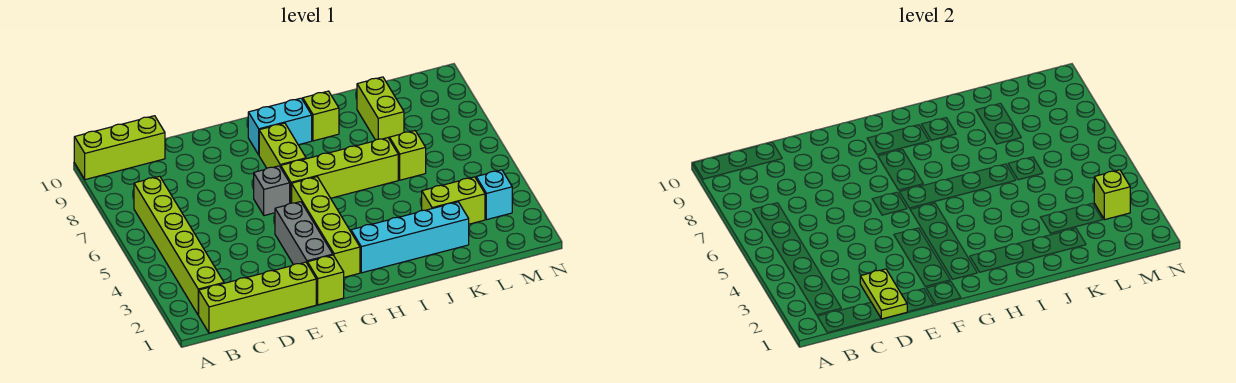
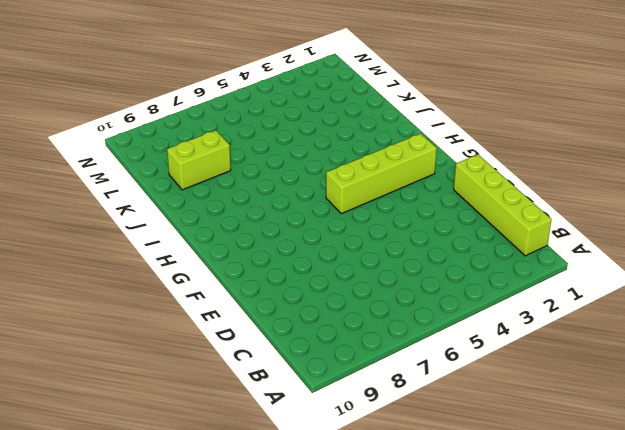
none -> lime 1x3 brick [74,116,165,180]
none -> lime 1x6 brick [134,176,224,315]
none -> lime 1x1 brick [307,255,344,305]

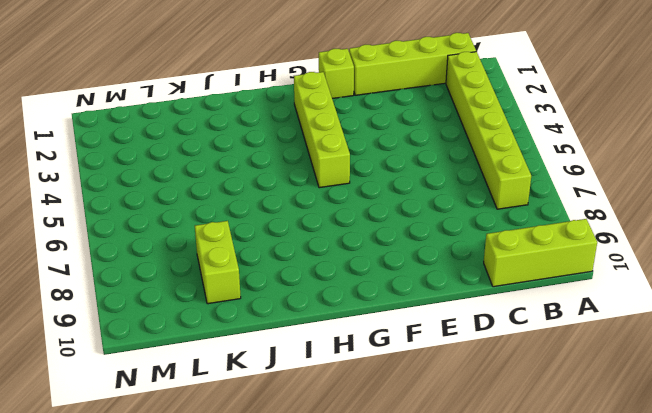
none -> grey 1x3 brick [275,202,333,265]
none -> grey 1x1 brick [254,166,290,216]
none -> lime 1x4 brick [281,138,398,203]

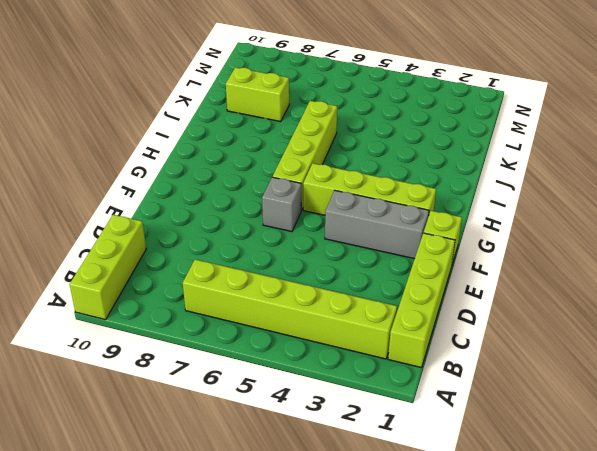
none -> lime 1x2 brick [259,123,306,168]
none -> cyan 1x2 brick [248,98,312,155]
none -> cyan 1x4 brick [351,202,469,273]

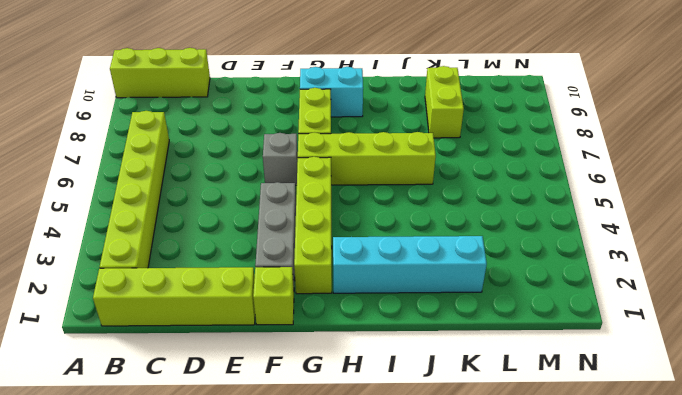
none -> lime 1x1 brick [303,91,339,141]
none -> lime 1x2 brick [422,177,485,224]
none -> lime 1x1 brick [389,131,426,180]

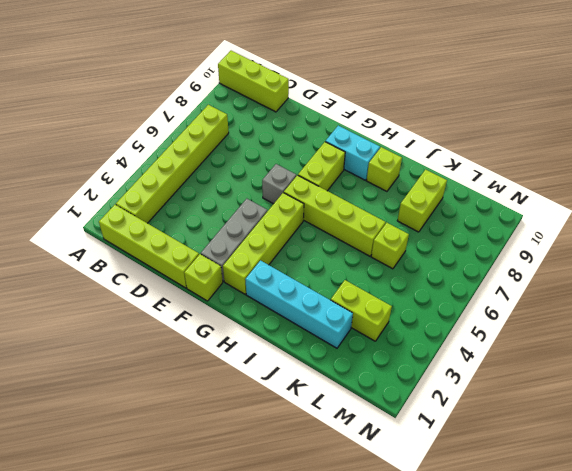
none -> cyan 1x1 brick [476,170,512,220]
none -> lime 1x2 plate [860,269,907,319]
none -> lime 1x1 brick [1094,170,1130,220]

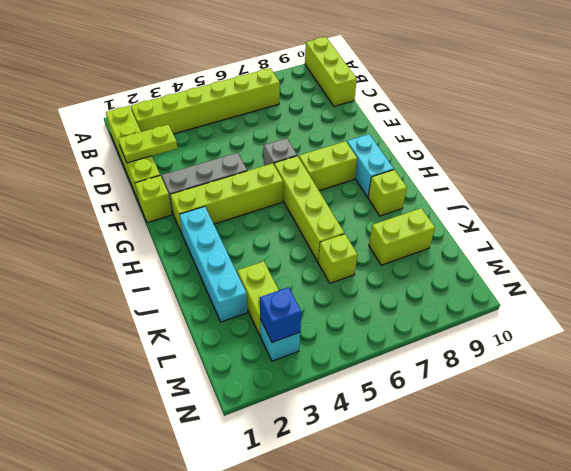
blue 1x1 brick [260,287,301,342] -> lime 1x1 brick [1094,170,1130,220]

